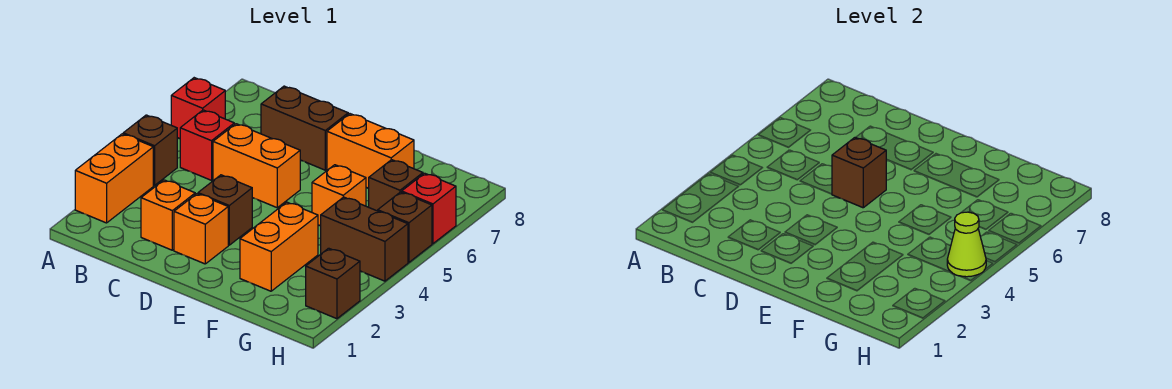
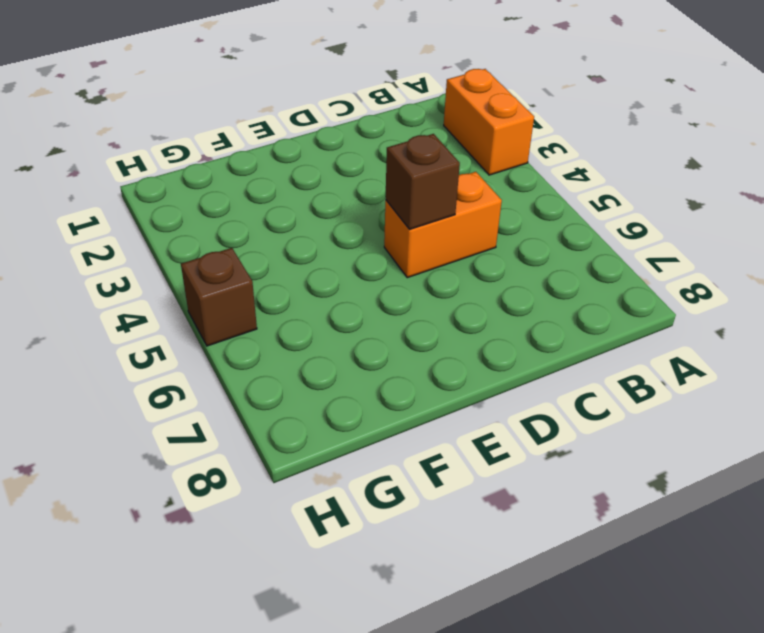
none -> brown 1x1 brick [123,115,177,185]
none -> red 1x1 brick [171,78,225,139]
none -> red 1x1 brick [180,110,234,180]

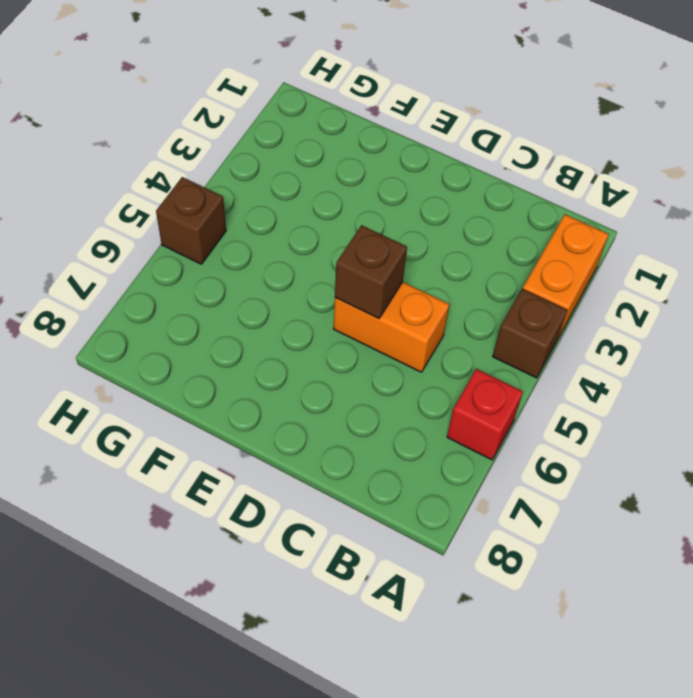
none -> red 1x1 brick [180,110,234,180]
none -> orange 1x1 brick [141,180,195,250]
none -> brown 1x2 brick [261,86,348,170]

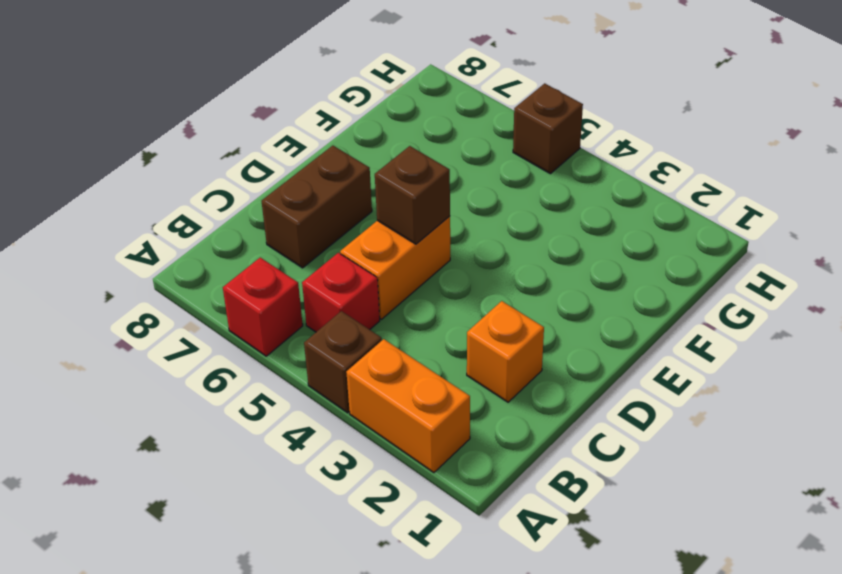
none -> orange 1x1 brick [174,194,228,264]
none -> brown 1x1 brick [198,175,252,245]
none -> orange 1x2 brick [327,114,414,188]

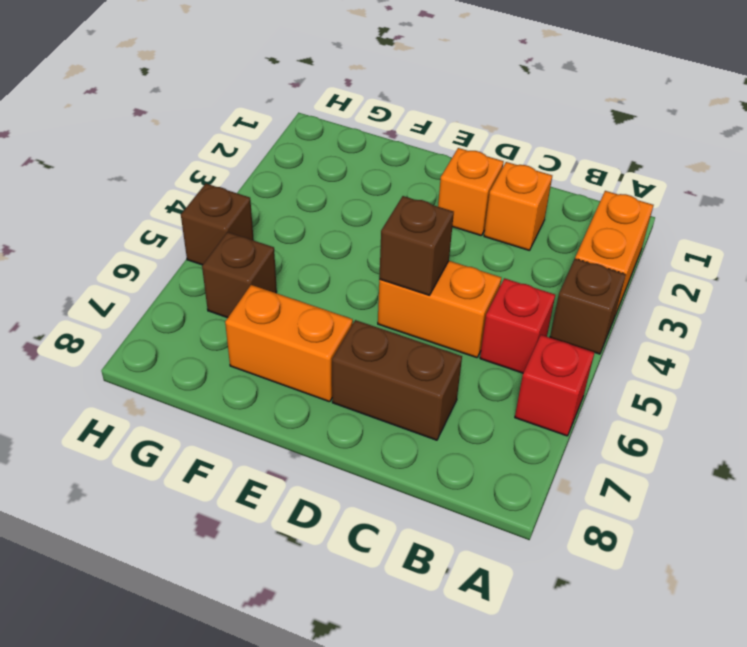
none -> brown 1x1 brick [198,175,252,245]
none -> orange 1x2 brick [240,202,318,291]
none -> orange 1x1 brick [312,165,366,226]

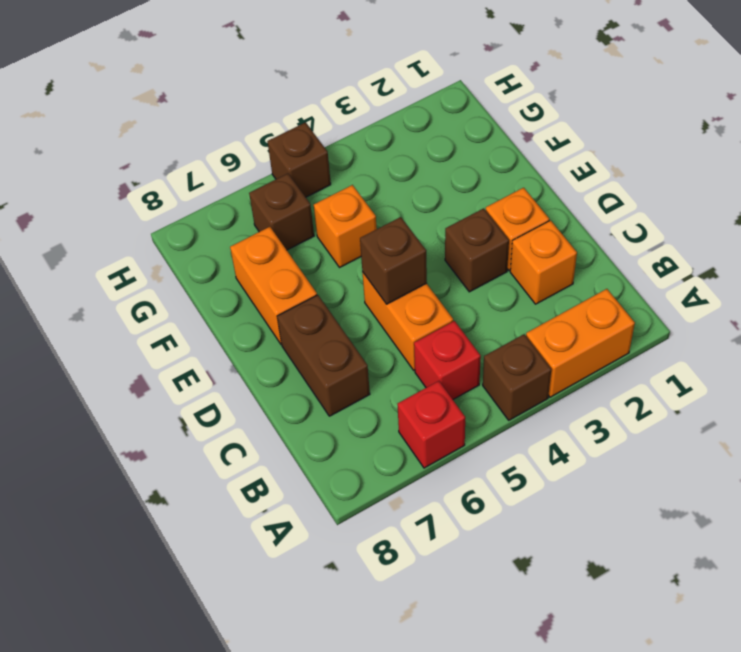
none -> orange 1x2 brick [240,202,318,291]
none -> brown 1x2 brick [321,197,408,281]
none -> brown 1x1 brick [306,248,360,319]

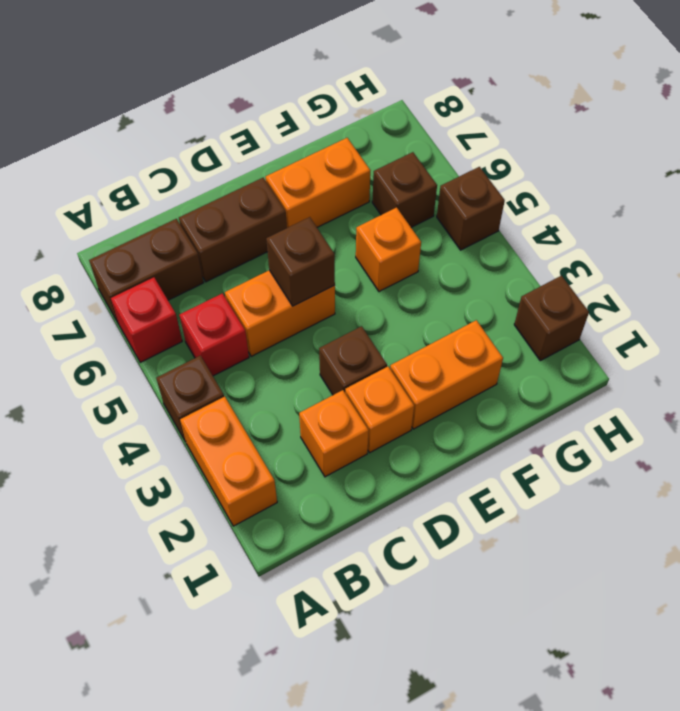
brown 1x2 brick [89,219,204,324] -> brown 1x2 brick moved to [321,197,408,281]
orange 1x2 brick [390,320,503,429] -> orange 1x2 brick turned to [240,202,318,291]
none -> red 1x1 brick [402,173,456,244]
none -> lime 1x1 cone [947,212,986,277]

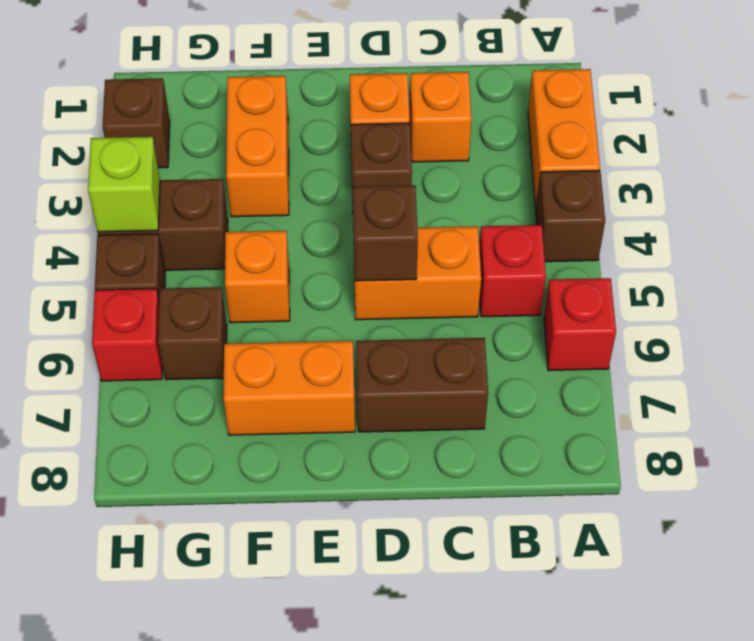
lime 1x1 brick [88,137,160,232] -> lime 1x1 cone [947,212,986,277]

